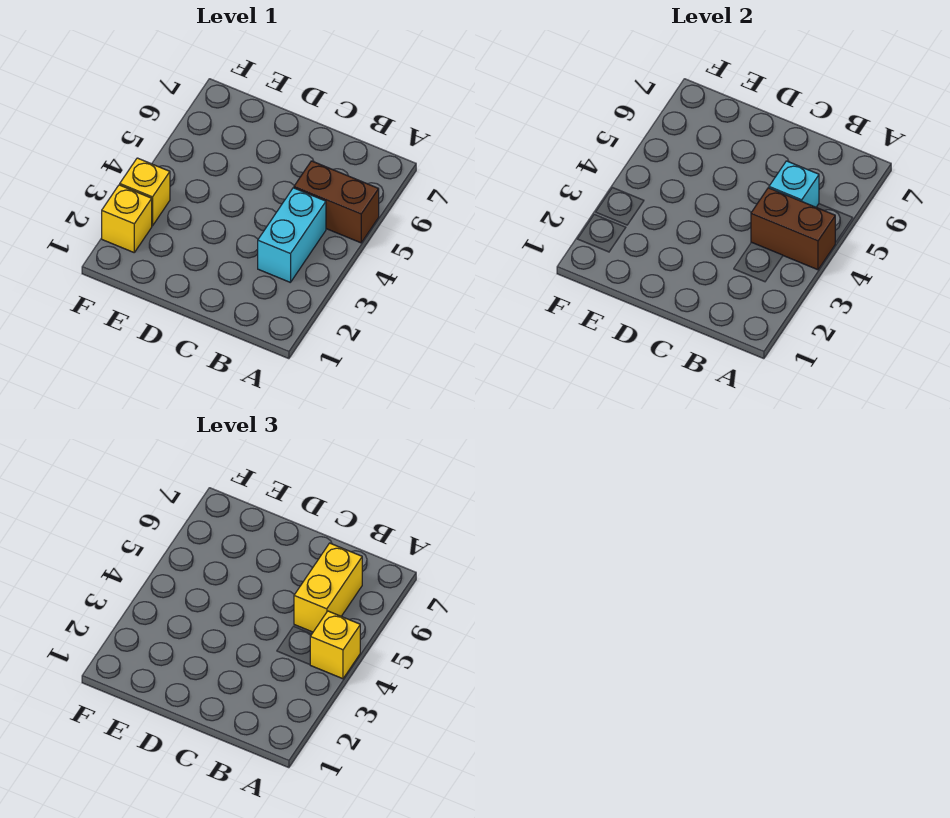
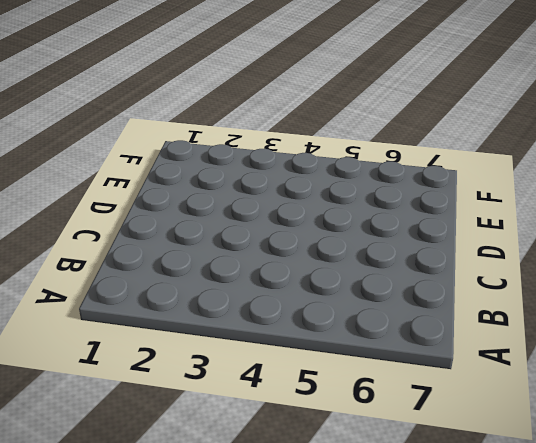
none -> brown 1x2 brick [294,161,379,243]
none -> cyan 1x2 brick [258,188,326,282]

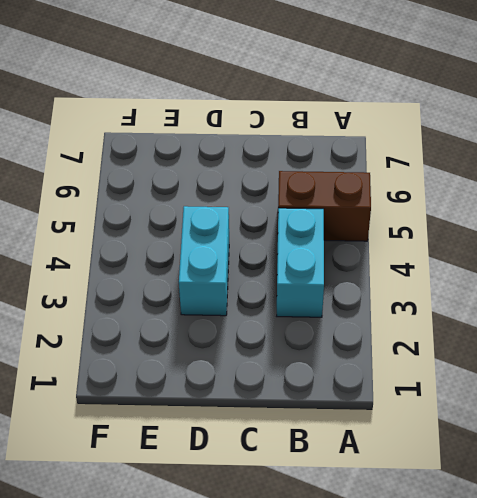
cyan 1x2 brick [179,206,229,316] -> none
none -> yellow 1x1 brick [102,185,152,252]
none -> yellow 1x1 brick [120,158,170,226]

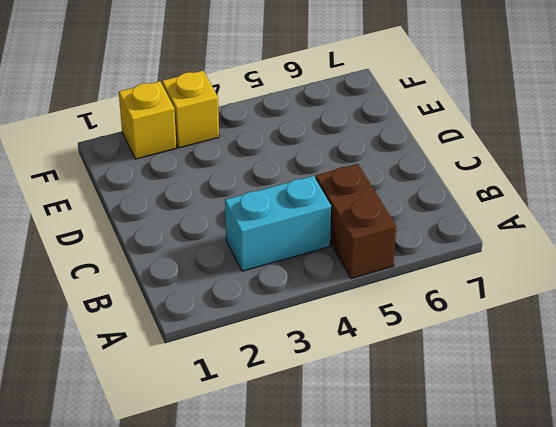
none -> brown 1x2 brick [751,188,835,270]
none -> cyan 1x1 brick [769,161,819,207]

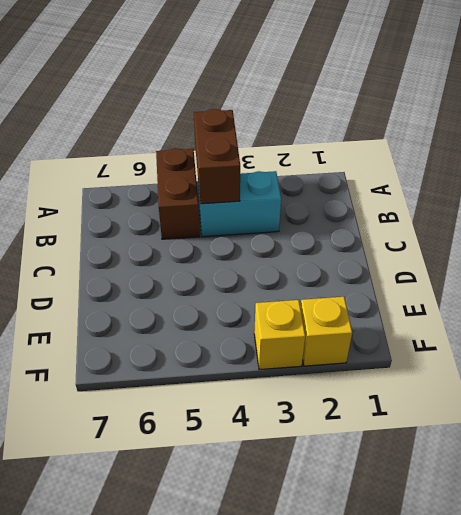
none -> cyan 1x1 brick [769,161,819,207]
none -> yellow 1x1 brick [310,611,360,679]

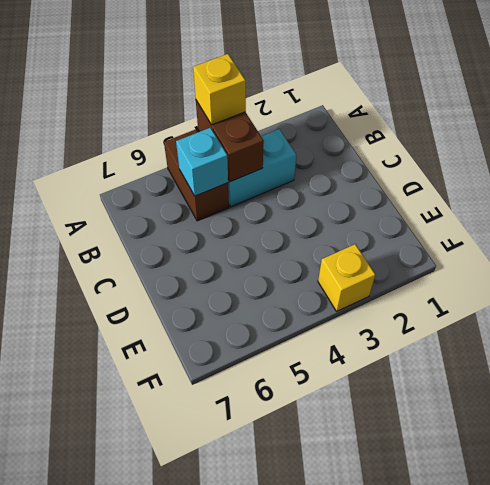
none -> yellow 1x1 brick [102,185,152,252]
none -> yellow 1x2 brick [294,543,362,632]

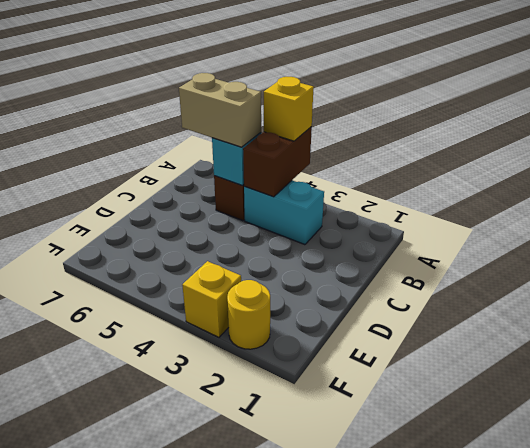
tan 1x2 brick [179,73,261,147] -> yellow 1x2 brick [294,543,362,632]
yellow 1x1 round brick [227,280,270,349] -> yellow 1x1 brick [102,185,152,252]

